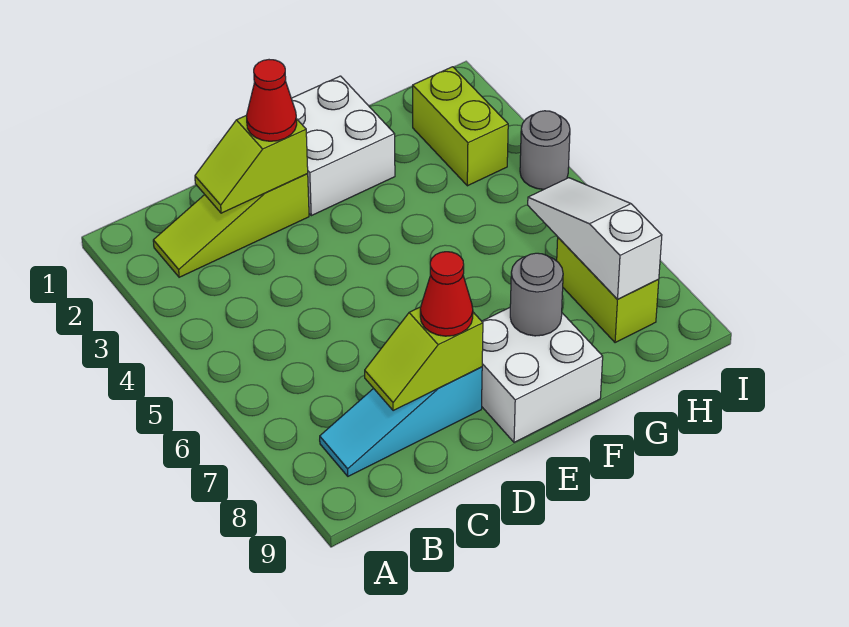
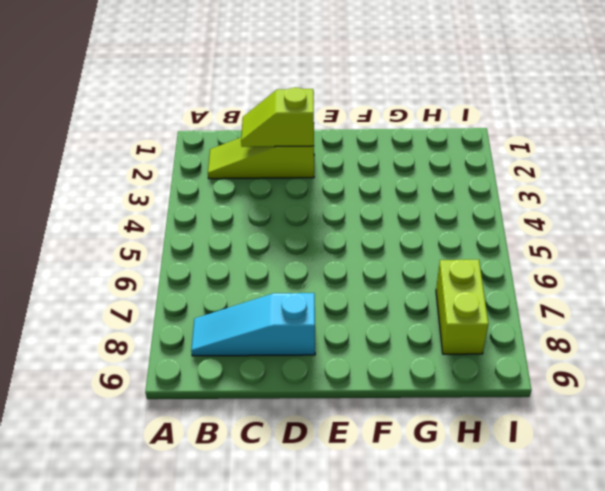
none -> white 2x2 brick [291,76,395,216]
none -> white 2x2 brick [482,308,603,442]
none -> lime 1x2 brick [413,67,508,186]

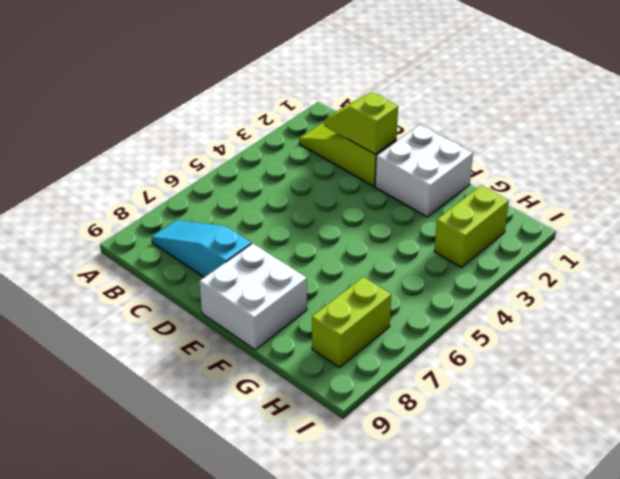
none -> grey 1x1 round brick [520,111,570,189]
none -> lime 1x2 slope [365,307,483,411]
none -> grey 1x1 round brick [510,253,563,336]

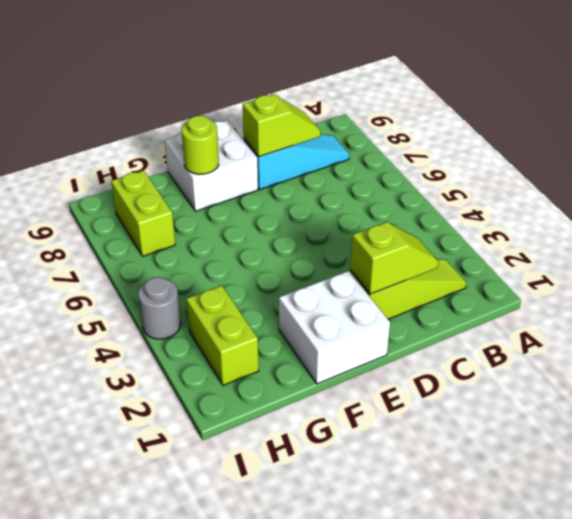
lime 1x1 round brick [182,116,219,174] -> grey 1x1 round brick [510,253,563,336]
none -> white 1x3 slope [528,178,662,299]
none -> red 1x1 cone [247,60,297,141]
none -> red 1x1 cone [420,252,473,336]

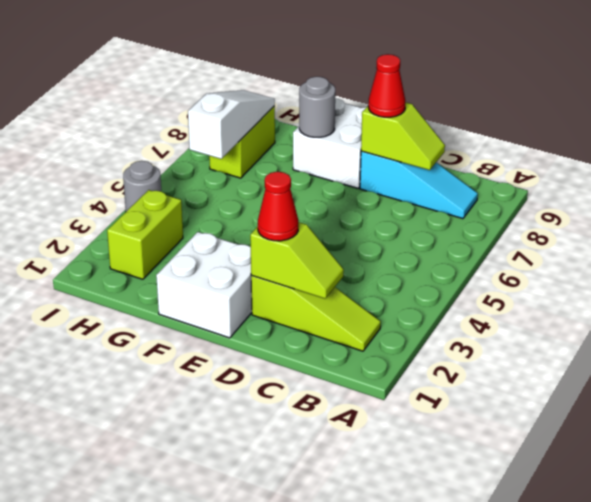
white 1x3 slope [188,90,275,159] -> white 1x3 slope turned to [528,178,662,299]

